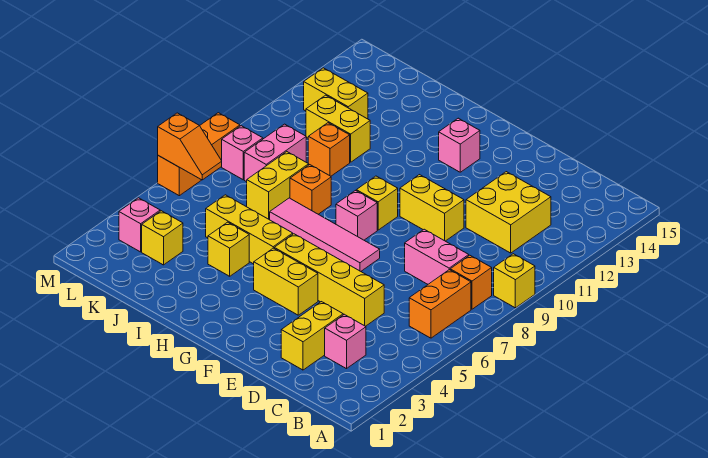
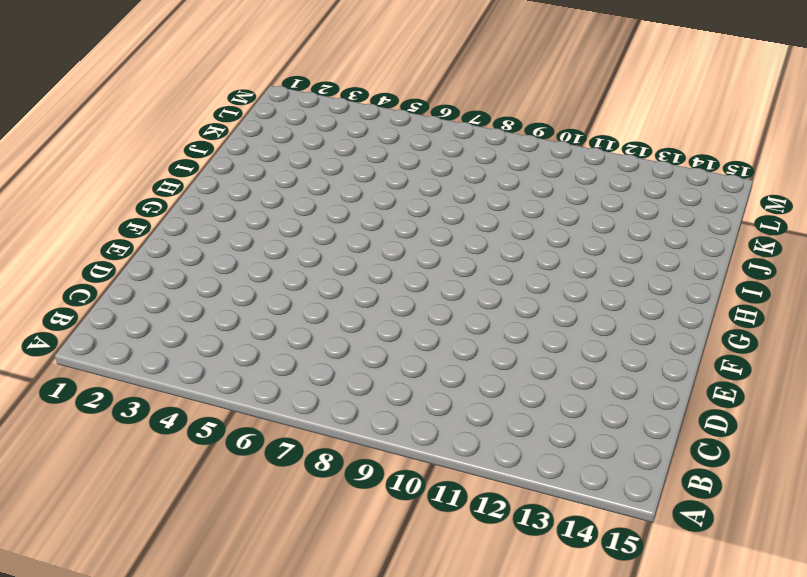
none -> yellow 1x1 brick [494,254,535,308]
none -> orange 1x2 brick [409,270,471,338]
none -> orange 1x1 brick [450,255,492,309]

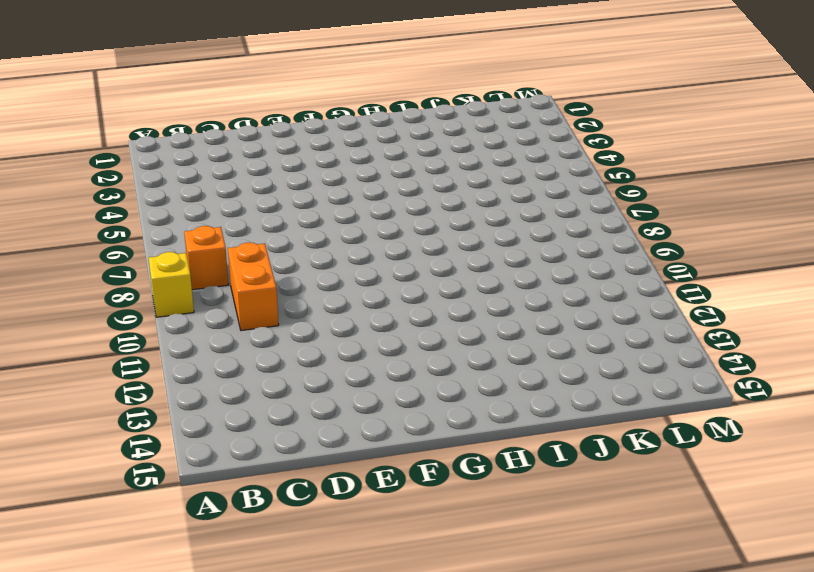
orange 1x2 brick [228,243,279,331] -> orange 1x2 brick moved to [409,270,471,338]
none -> pink 1x1 brick [325,314,366,369]
none -> pink 1x2 brick [405,229,469,284]
none -> yellow 2x2 brick [466,172,551,253]

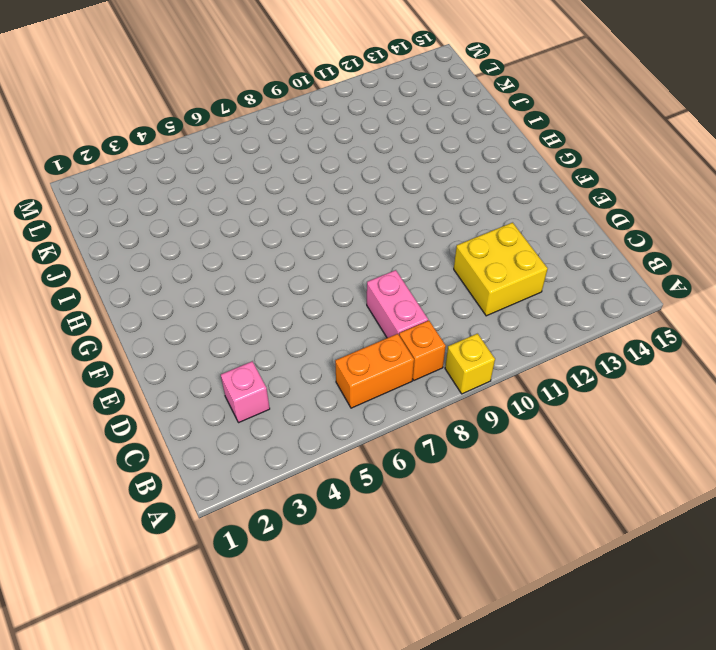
none -> yellow 1x2 brick [281,302,343,370]
none -> yellow 1x4 brick [274,234,384,326]
none -> yellow 1x2 brick [400,175,464,241]

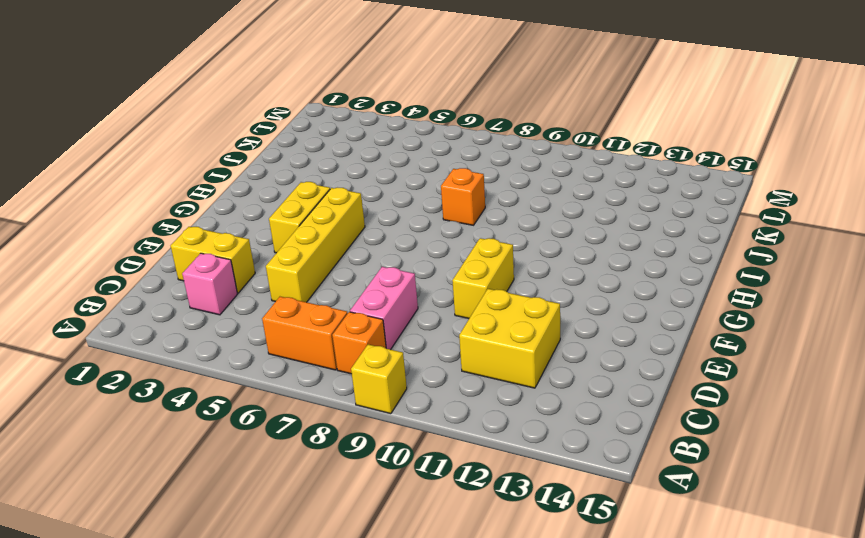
none -> pink 1x4 tile [270,198,380,271]
none -> pink 1x1 brick [336,191,377,240]
none -> yellow 1x1 brick [356,176,398,230]

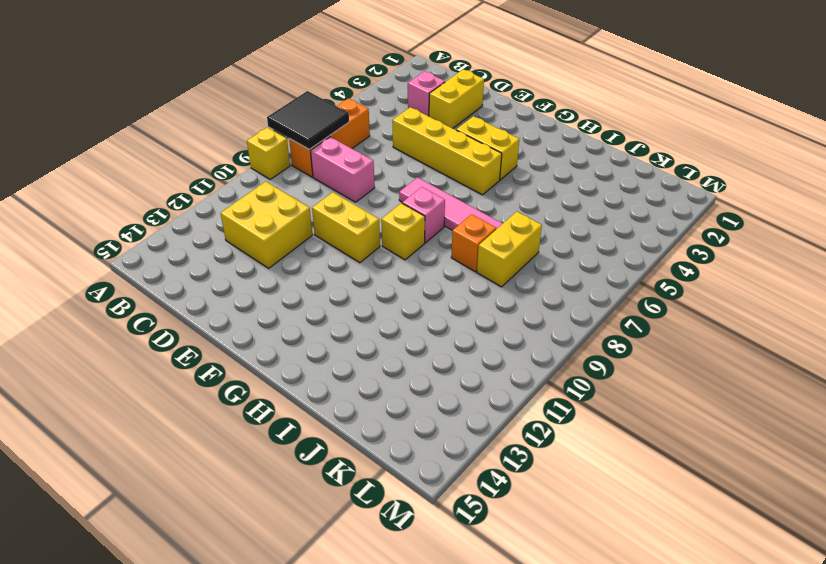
black 2x2 tile [267,91,349,149] -> none
none -> pink 1x1 brick [439,118,480,172]
none -> yellow 1x3 brick [206,195,293,264]
none -> yellow 1x1 brick [208,222,249,276]

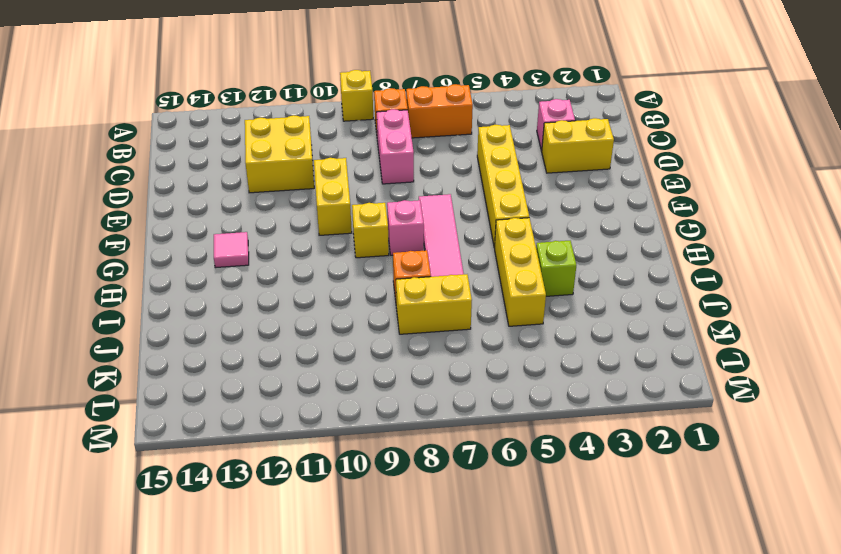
pink 1x1 tile [214,232,249,268] -> pink 1x1 brick [439,118,480,172]
lime 1x1 brick [536,241,576,296] -> yellow 1x1 brick [208,222,249,276]
none -> yellow 1x2 brick [254,248,318,315]
none -> orange 1x1 brick [308,123,350,176]
none -> yellow 1x2 brick [306,95,370,162]

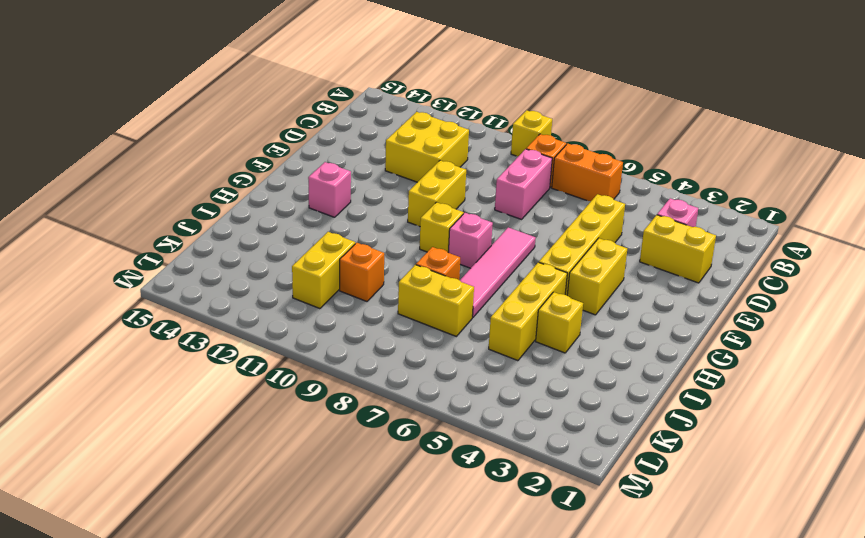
none -> yellow 1x1 brick [142,211,183,265]
none -> pink 1x2 brick [244,124,306,182]
none -> yellow 1x2 brick [304,68,368,119]

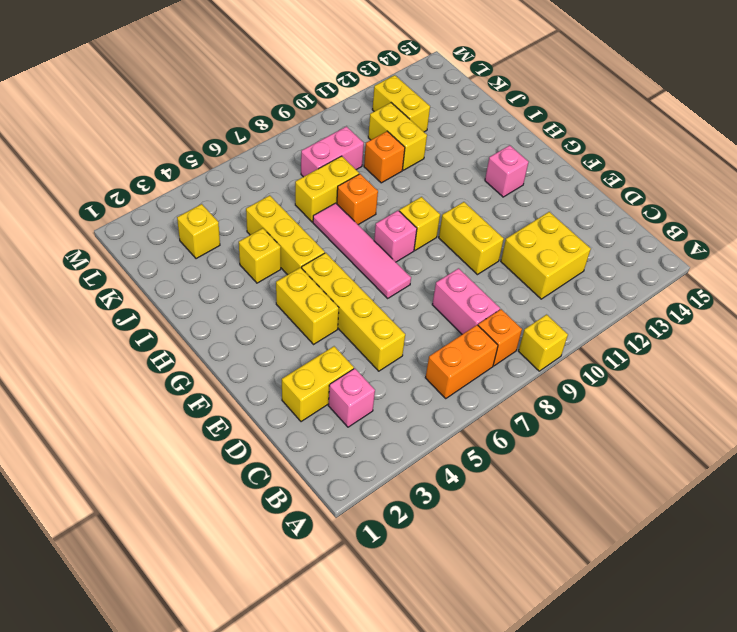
none -> pink 1x1 brick [119,198,160,252]
none -> pink 1x1 brick [222,126,263,180]
none -> orange 1x3 brick [158,113,240,196]

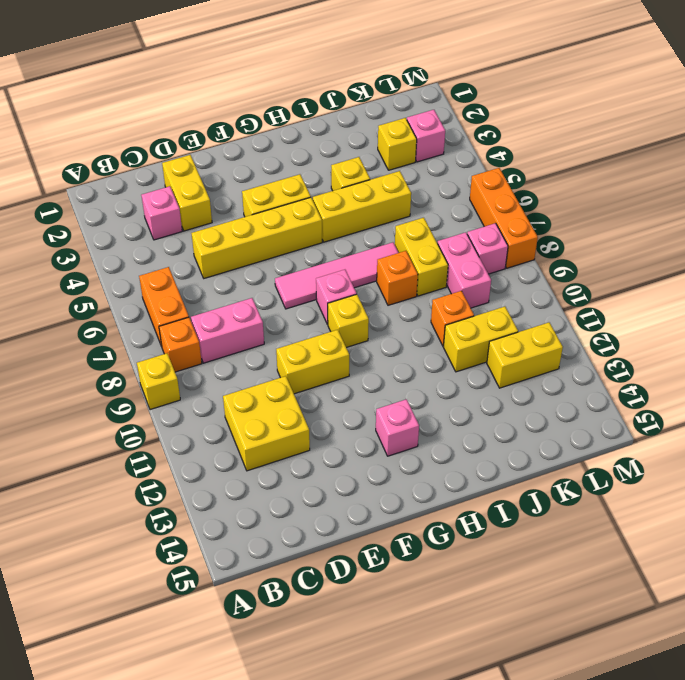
none -> orange 1x2 slope [158,113,222,180]

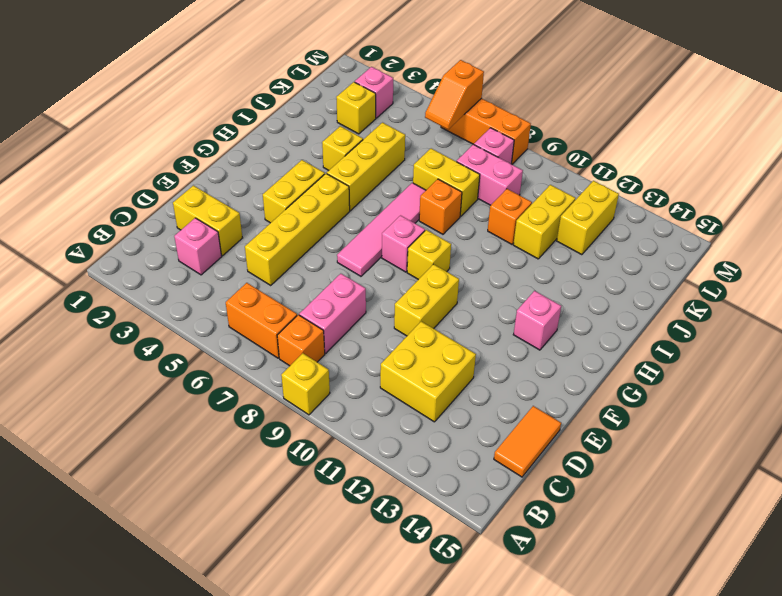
orange 1x2 tile [494,406,561,477] -> none

